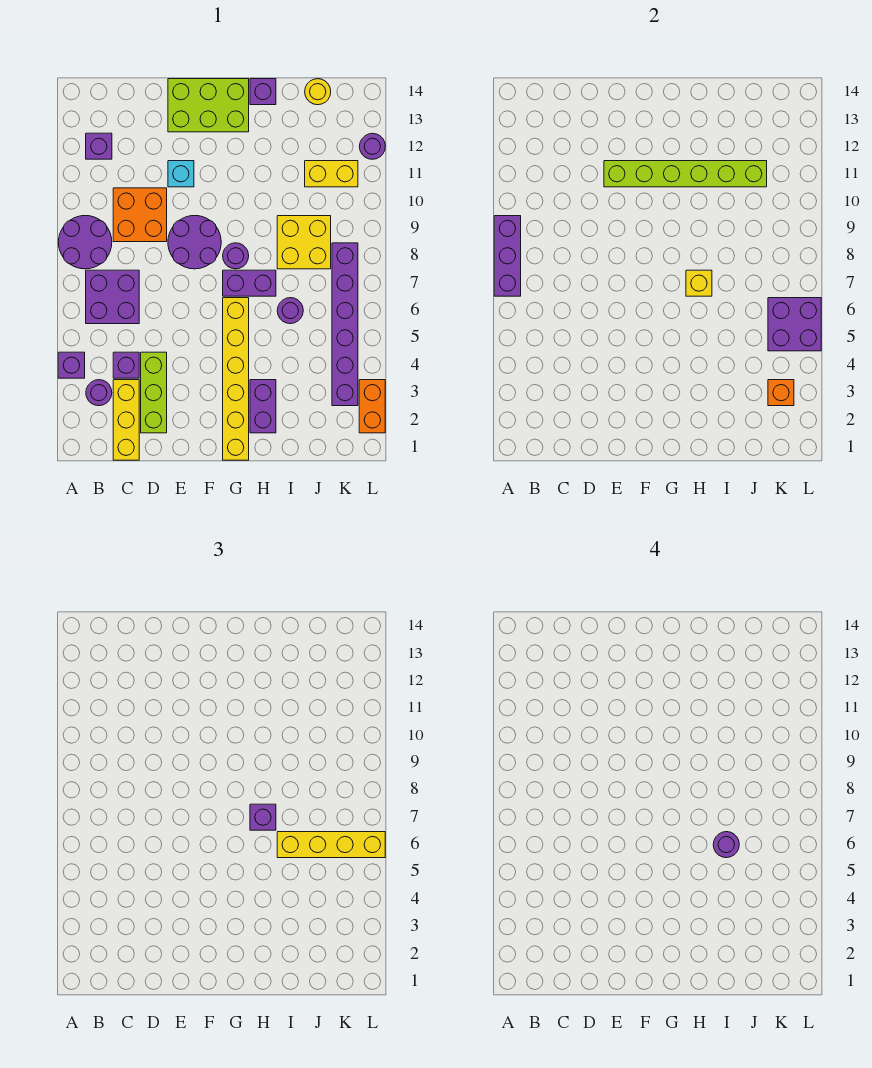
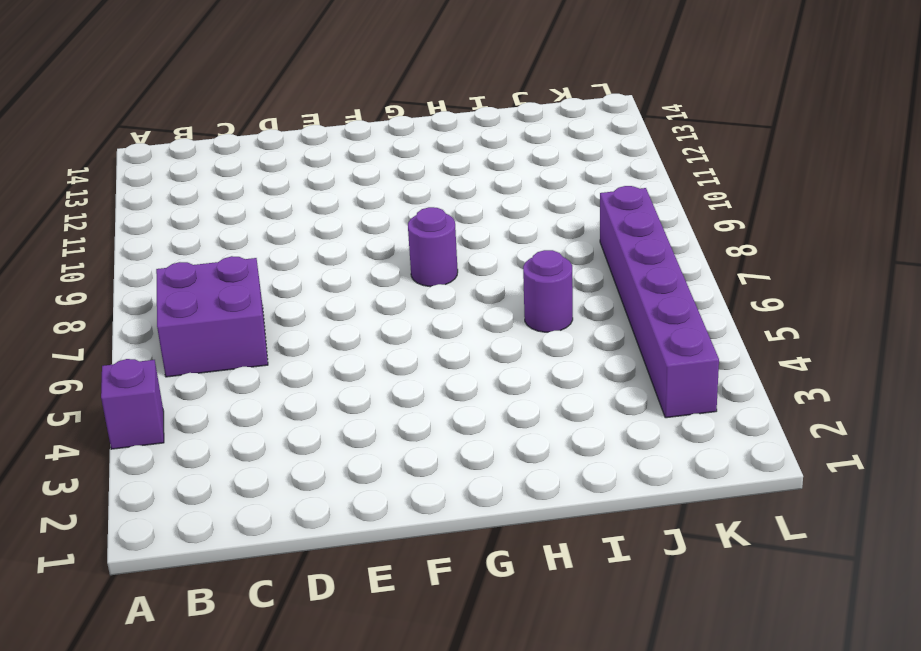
none -> purple 2x2 round brick [58,216,112,269]
none -> purple 1x1 round brick [86,380,112,406]
none -> purple 1x1 brick [86,133,112,159]
none -> yellow 1x3 brick [113,380,139,460]

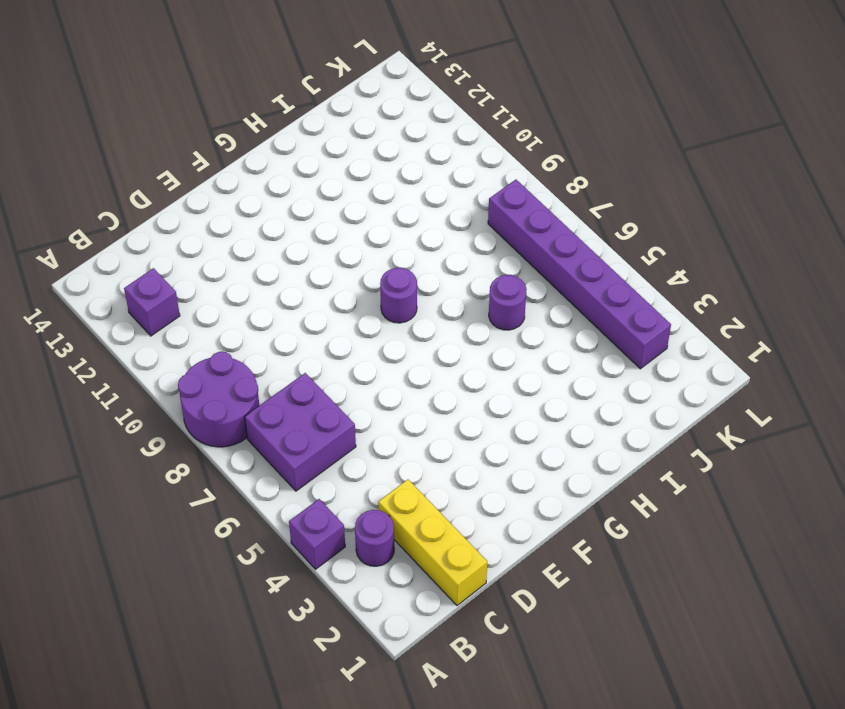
none -> purple 1x1 brick [113,352,139,378]
none -> orange 2x2 brick [113,188,167,242]
none -> lime 1x3 brick [141,352,167,433]
none -> purple 2x2 round brick [168,216,221,269]

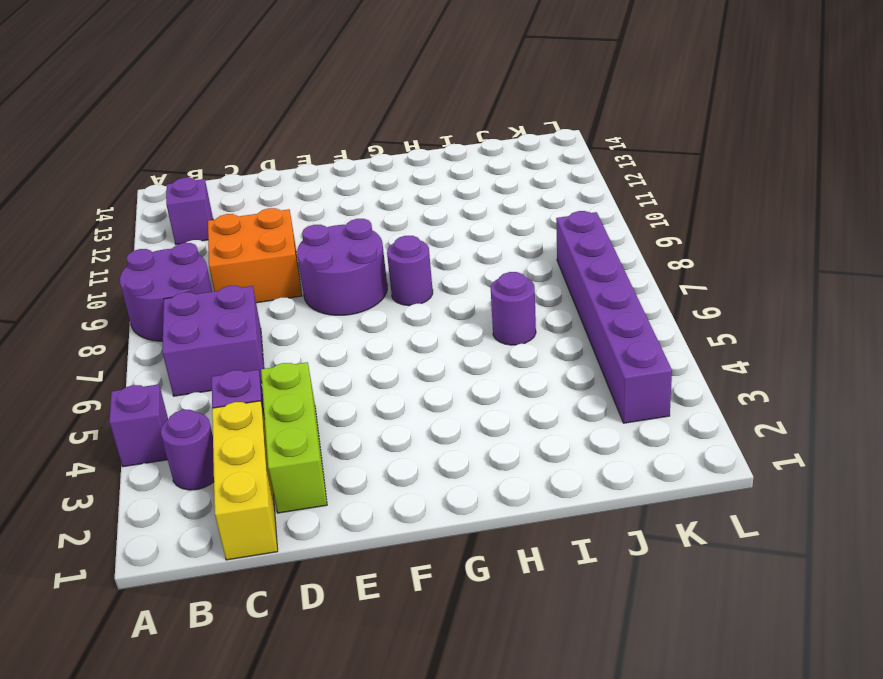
none -> cyan 1x1 brick [168,161,194,187]
none -> lime 2x3 brick [168,79,249,132]
none -> yellow 1x6 brick [223,298,249,460]
none -> purple 1x2 brick [223,270,276,296]

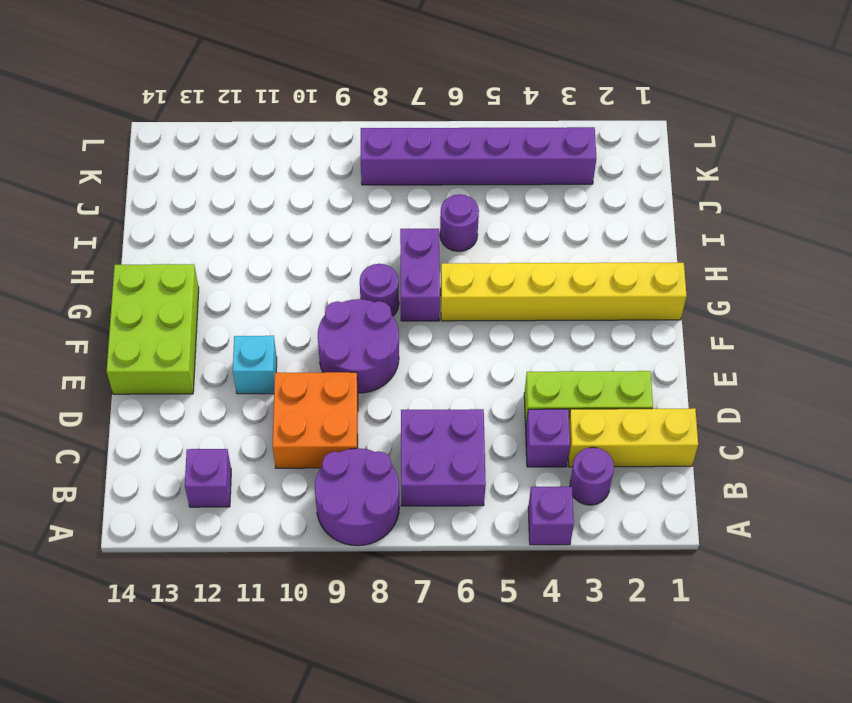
none -> purple 1x2 brick [250,380,276,433]
none -> purple 1x1 brick [250,79,276,105]
none -> yellow 2x2 brick [277,216,331,269]
none -> yellow 1x2 brick [305,161,358,187]

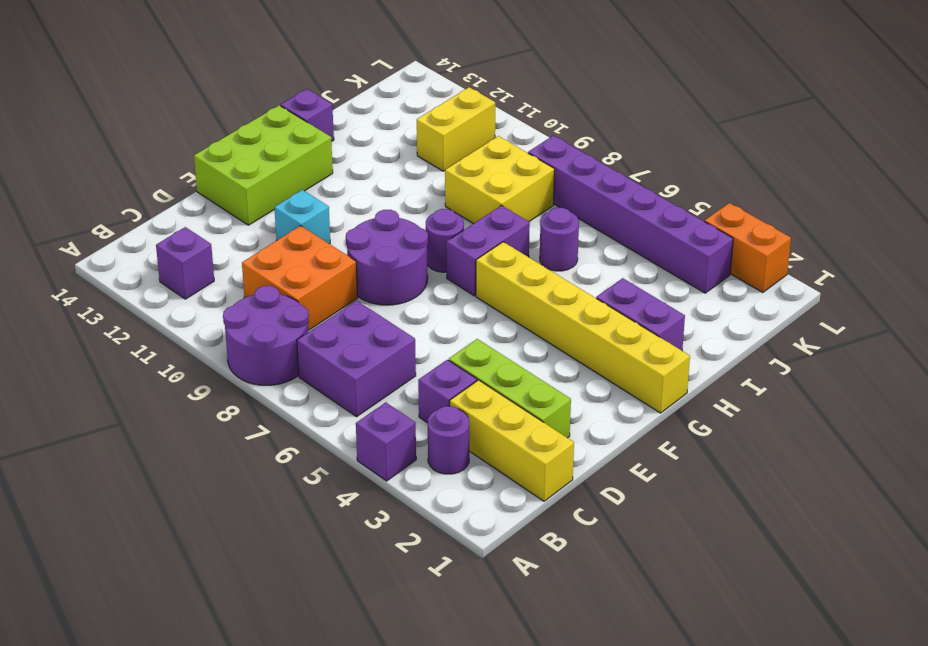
none -> yellow 1x1 round brick [305,79,331,105]
none -> purple 1x1 round brick [359,133,385,159]
none -> purple 1x3 brick [494,216,521,296]
none -> lime 1x6 brick [604,161,767,187]

